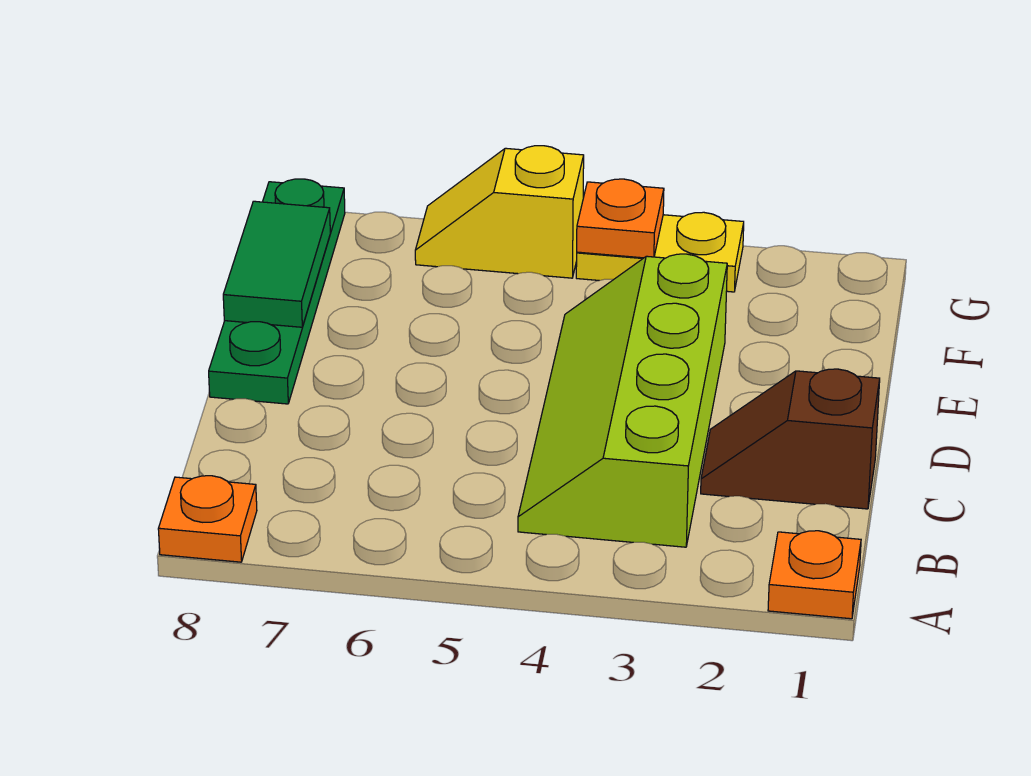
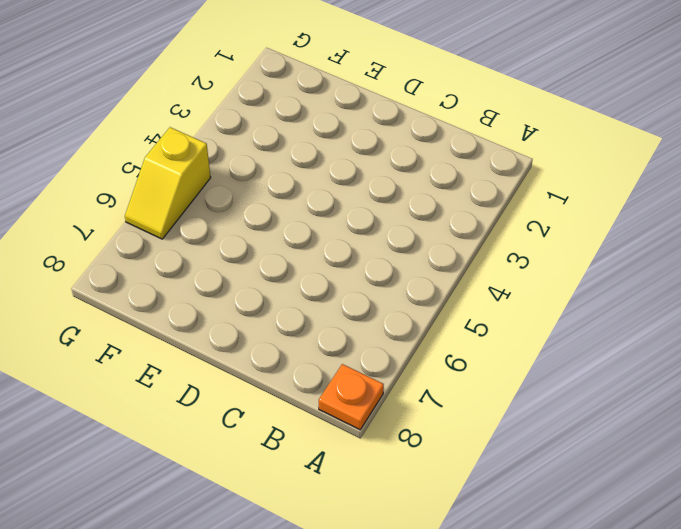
none -> orange 1x1 plate [768,531,861,619]
none -> lime 2x4 slope [518,254,727,547]

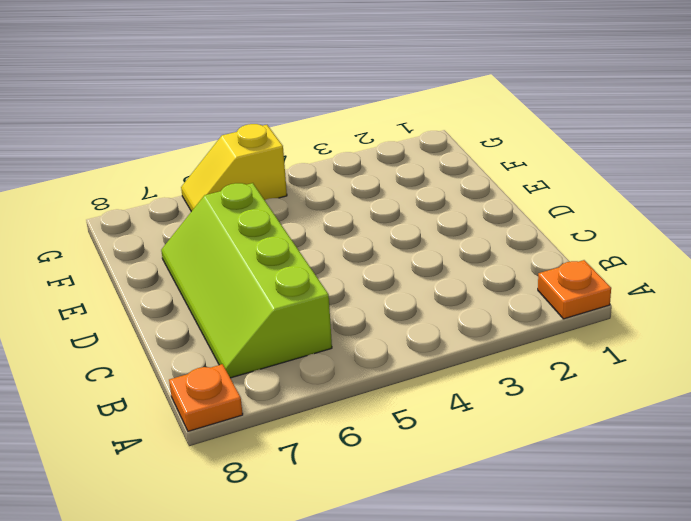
lime 2x4 slope [161,183,332,378] -> lime 2x4 slope moved to [518,254,727,547]
none -> brown 1x2 slope [701,369,880,509]
none -> green 1x4 plate [209,179,345,404]

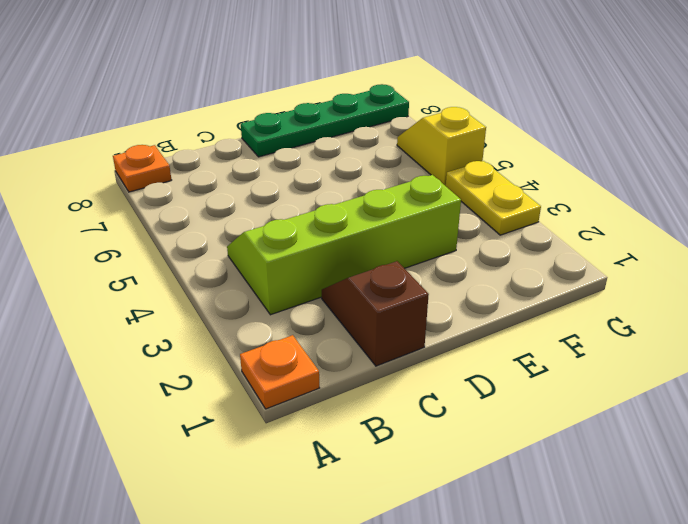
none -> green 1x2 tile [223,201,330,327]
none -> orange 1x1 plate [577,179,664,258]

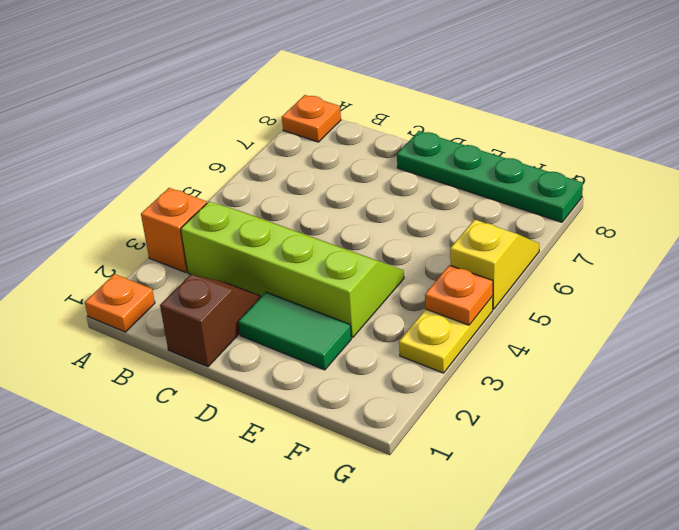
orange 1x1 brick [141,188,207,272] -> none
green 1x2 tile [238,292,351,370] -> green 1x2 tile moved to [223,201,330,327]

